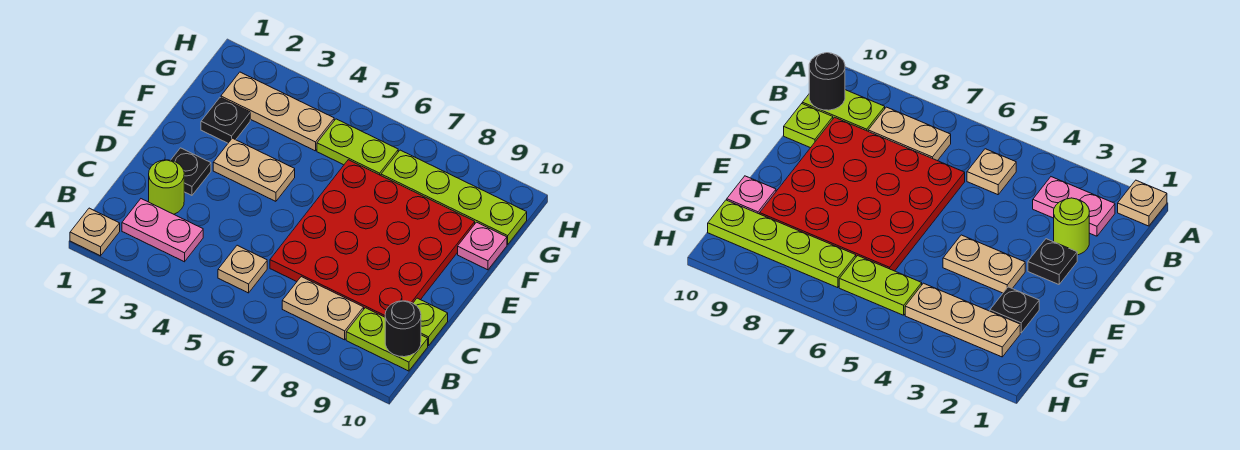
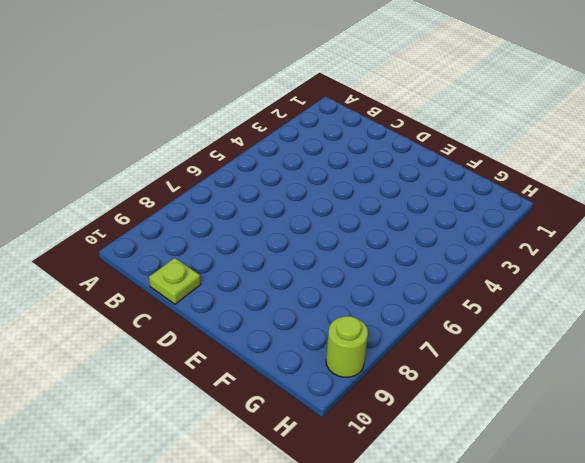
lime 1x1 round brick [326,316,368,377] -> lime 1x1 round brick moved to [149,160,184,214]
none -> tan 1x1 plate [70,208,120,256]
none -> pink 1x2 plate [122,199,203,262]
none -> tan 1x1 plate [218,245,267,293]

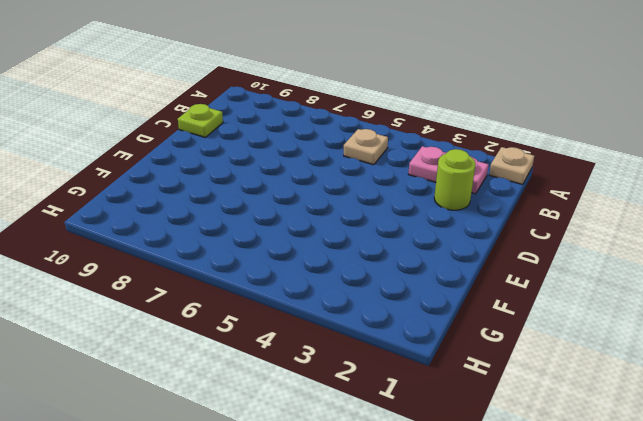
none -> tan 1x2 plate [282,277,364,340]
none -> lime 1x2 plate [346,308,428,371]
none -> red 4x4 plate [270,160,475,317]

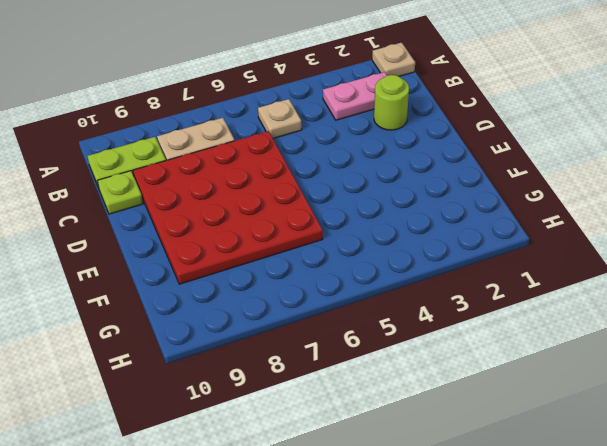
none -> black 1x1 plate [171,148,211,195]
none -> tan 1x2 plate [213,138,295,201]
none -> black 1x1 plate [201,97,250,143]

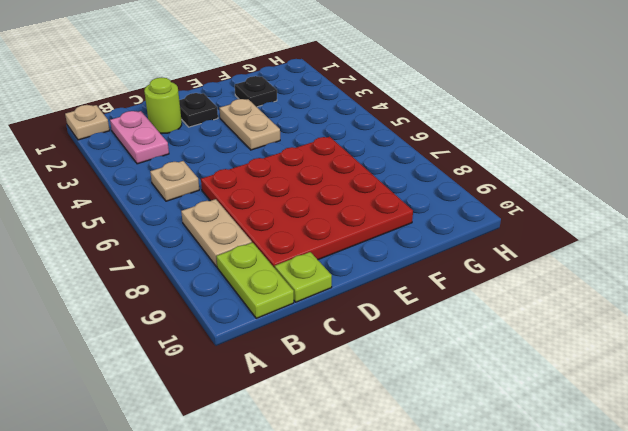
none -> pink 1x1 plate [458,222,507,270]
none -> tan 1x3 plate [221,72,334,151]
none -> lime 1x2 plate [317,119,398,175]

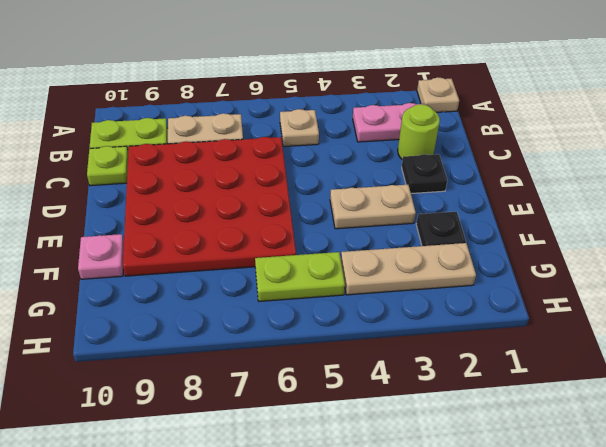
none -> lime 1x4 plate [381,150,527,244]
none -> black 1x1 round brick [385,301,421,357]

